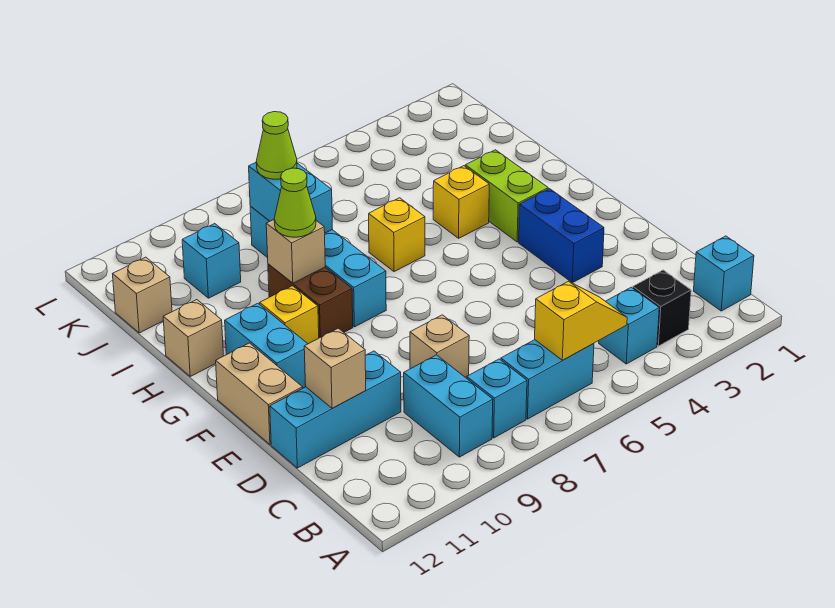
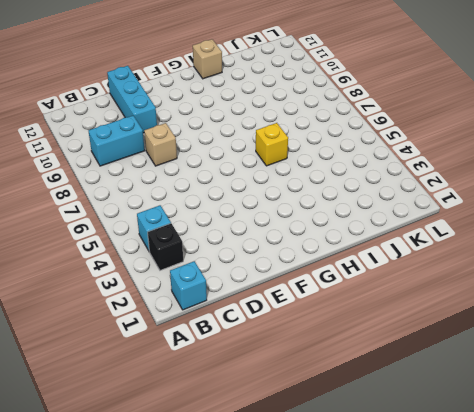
none -> cyan 1x2 brick [501,340,594,419]
none -> cyan 1x1 brick [467,359,527,438]
none -> blue 1x2 brick [519,189,604,283]

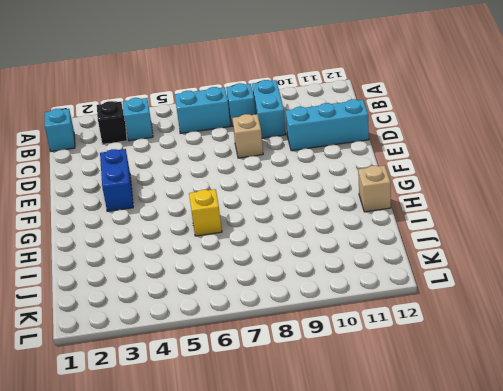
none -> tan 1x2 brick [216,343,303,444]
none -> cyan 1x2 brick [225,303,308,388]
none -> lime 1x2 brick [465,150,548,242]

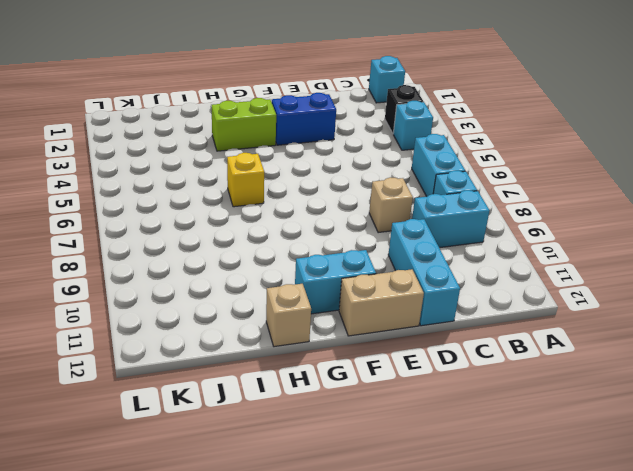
none -> cyan 1x4 brick [250,206,386,327]
none -> brown 1x2 brick [268,264,353,338]
none -> yellow 1x1 brick [260,286,319,344]

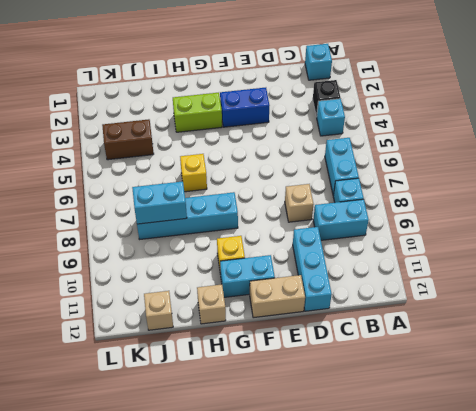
brown 1x2 brick [102,119,154,160] -> brown 1x2 brick moved to [268,264,353,338]
none -> yellow 1x1 brick [433,166,489,238]
none -> cyan 1x1 brick [182,224,241,298]
none -> yellow 1x2 slope [535,281,627,360]

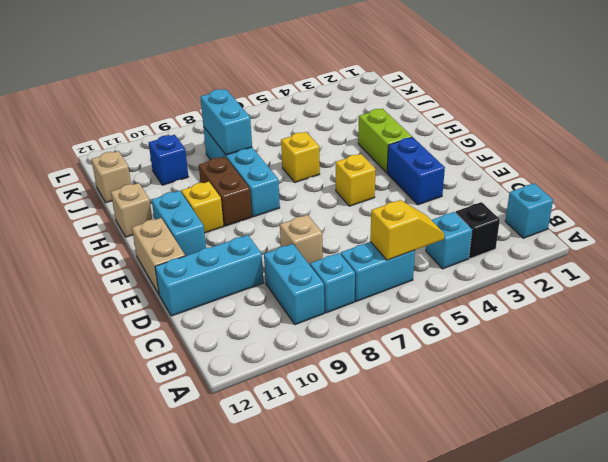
yellow 1x1 brick [336,154,376,206] -> yellow 1x1 brick moved to [433,166,489,238]
blue 1x1 brick [149,135,188,185] -> cyan 1x1 brick [182,224,241,298]
none -> tan 1x1 brick [304,328,366,408]
none -> tan 1x1 brick [266,220,325,283]
none -> lime 1x1 cone [274,168,316,237]

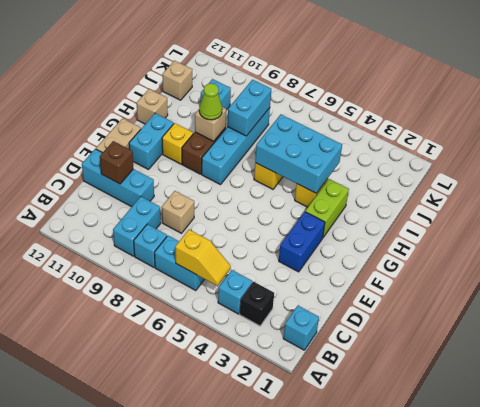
brown 1x1 brick [100,141,133,184] -> tan 1x1 brick [304,328,366,408]
cyan 2x3 brick [255,114,342,194] -> none
none -> lime 1x1 cone [256,112,297,179]

